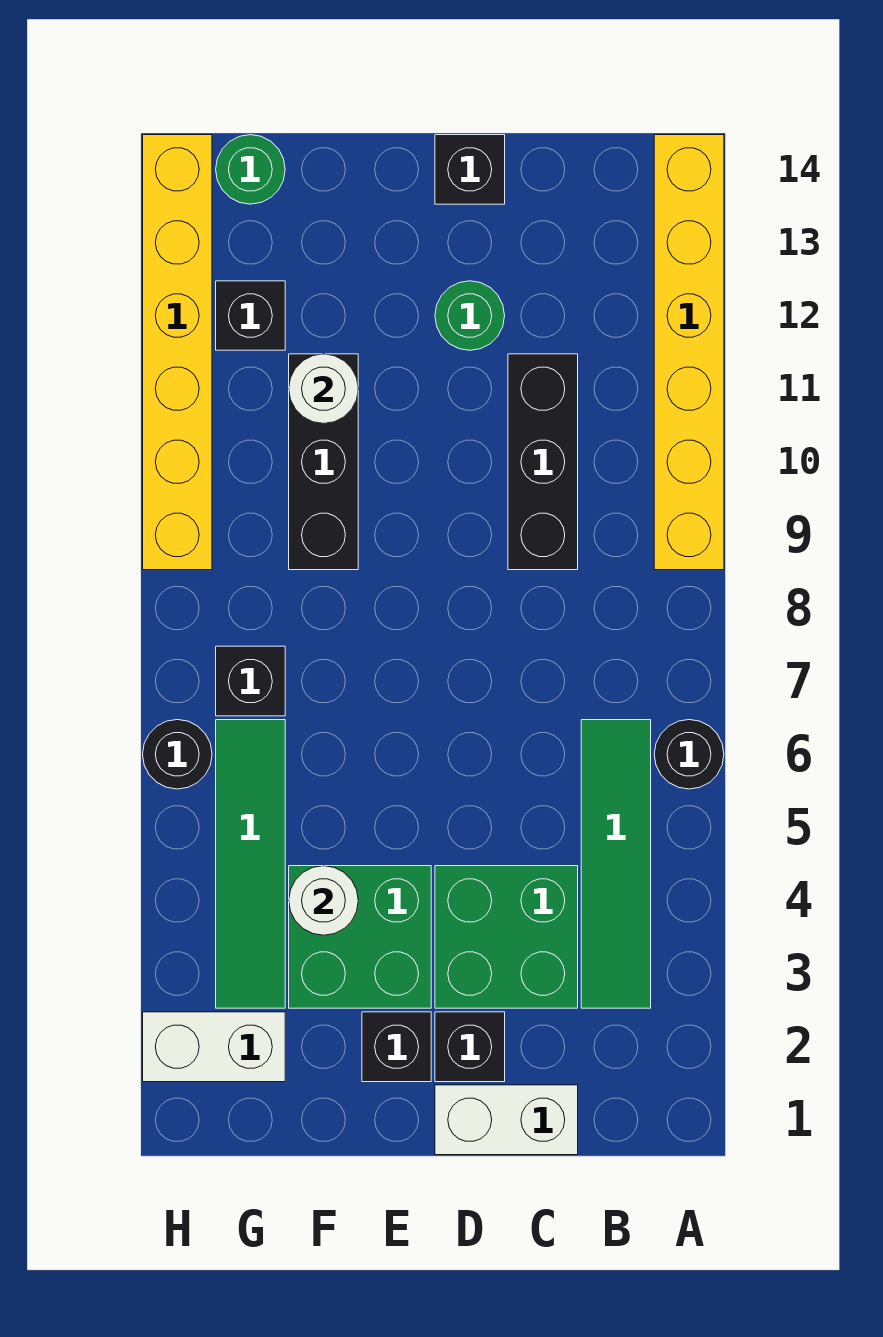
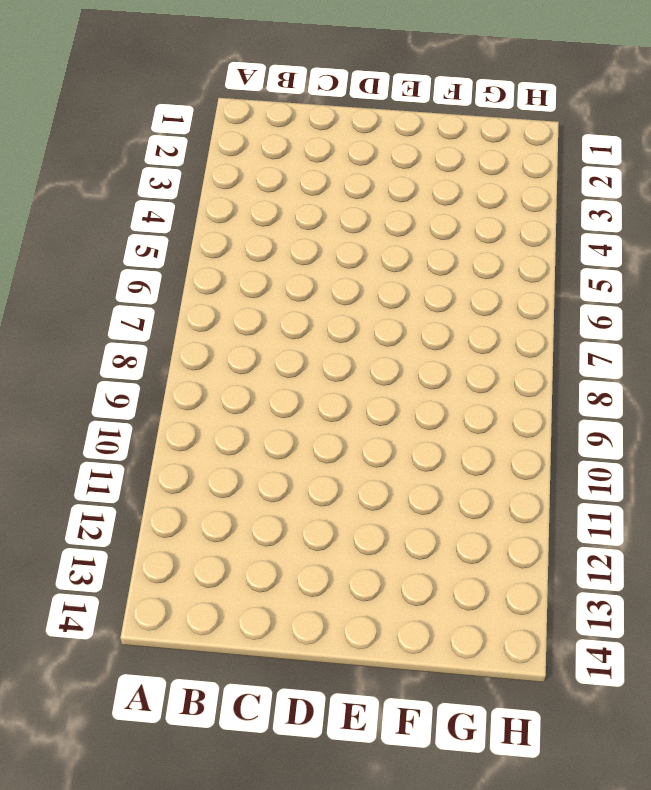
none -> black 1x1 round brick [654,720,724,789]
none -> yellow 1x6 brick [654,135,724,570]
none -> green 1x4 tile [581,720,651,1008]

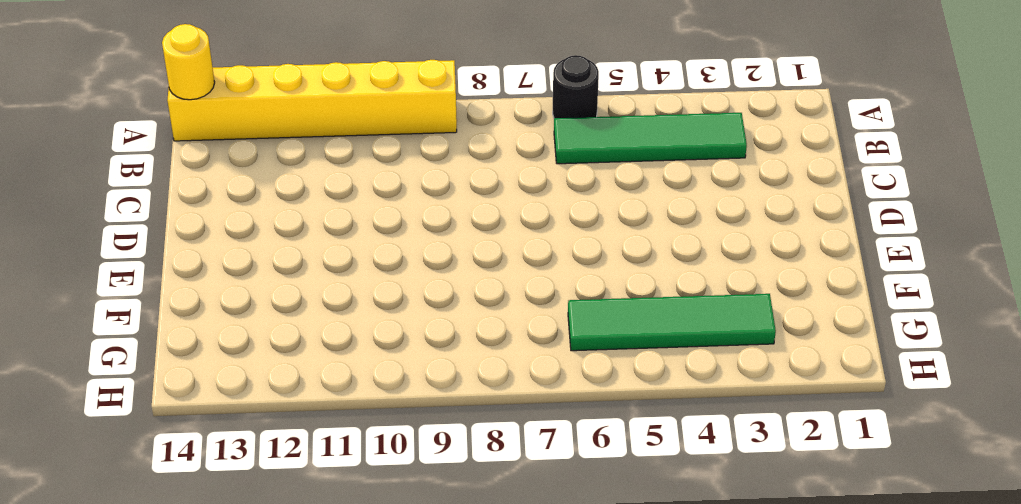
yellow 1x1 round brick [162,24,215,100] -> none
none -> white 1x2 brick [435,1085,578,1155]
none -> green 2x2 brick [435,866,578,1008]
none -> black 1x3 brick [508,354,578,570]

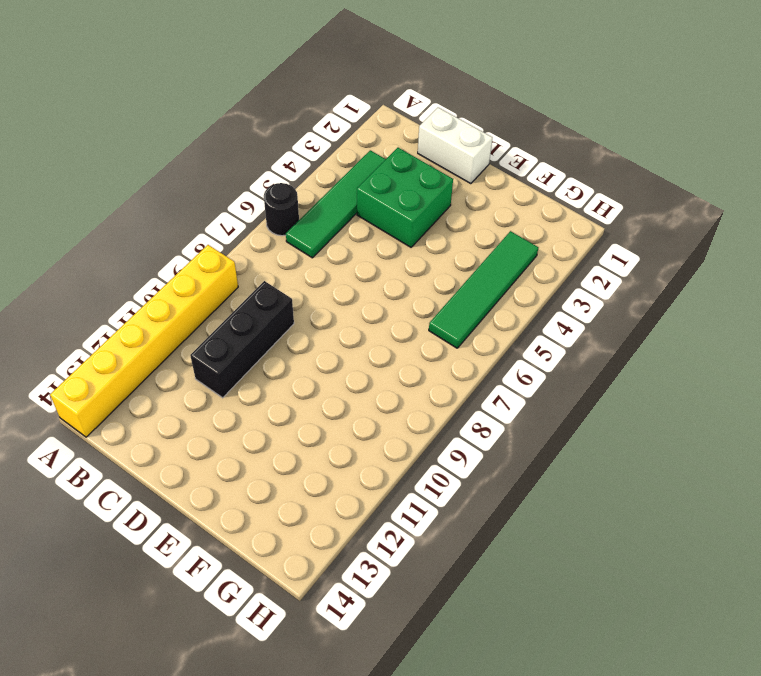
none -> black 1x1 brick [435,1012,505,1082]
none -> green 1x1 round brick [435,281,505,350]
none -> black 1x1 brick [435,135,505,204]

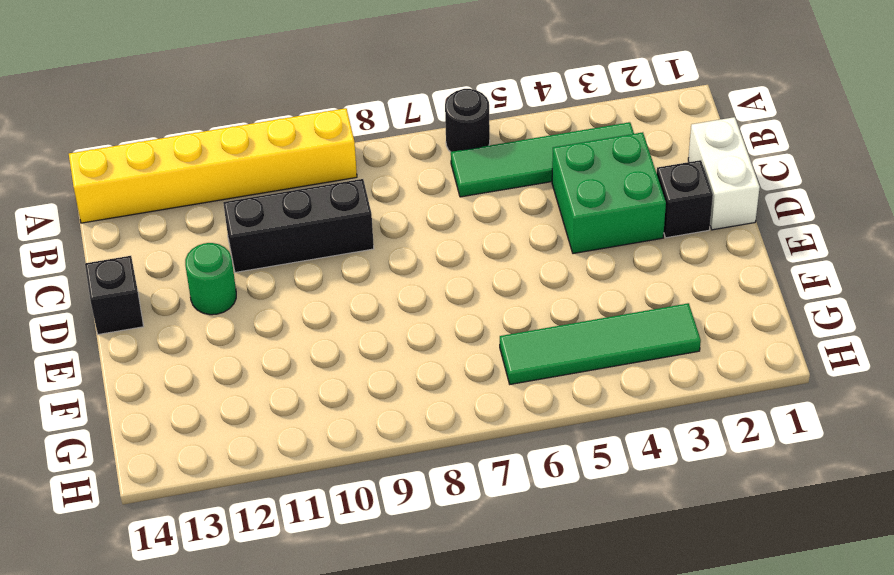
none -> black 1x1 brick [362,1012,431,1082]
none -> green 2x2 brick [289,866,431,1008]
none -> black 1x3 brick [289,354,358,570]

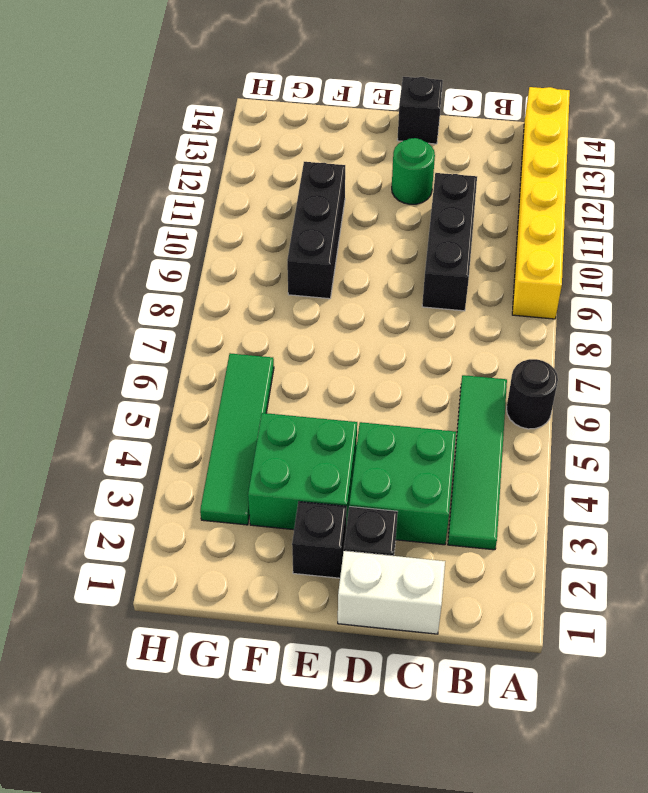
none -> white 1x2 brick [143,1012,285,1082]
none -> black 1x1 brick [216,646,285,716]
none -> black 1x1 brick [216,281,285,350]

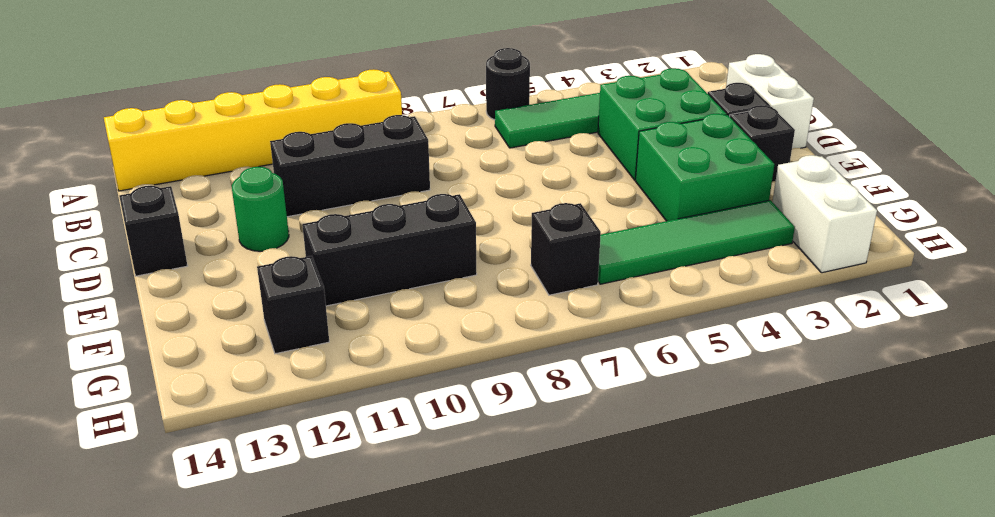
none -> green 1x1 round brick [216,135,285,204]
none -> black 1x1 round brick [143,720,212,789]
none -> yellow 1x6 brick [143,135,212,570]

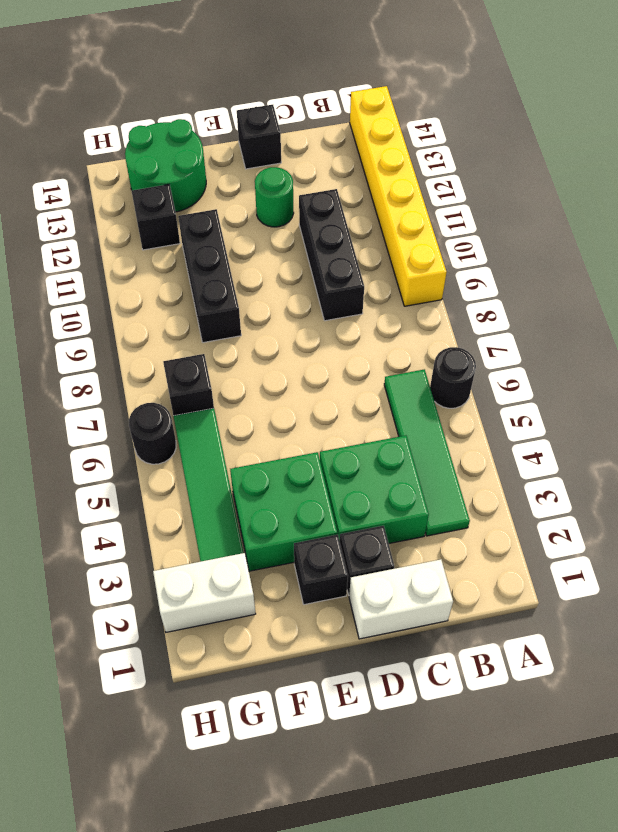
green 2x2 round brick [125,119,206,212] -> green 1x1 round brick [216,135,285,204]
none -> yellow 1x6 brick [143,135,212,570]
none -> white 1x1 round brick [289,866,358,935]
none -> white 1x1 round brick [289,354,358,424]

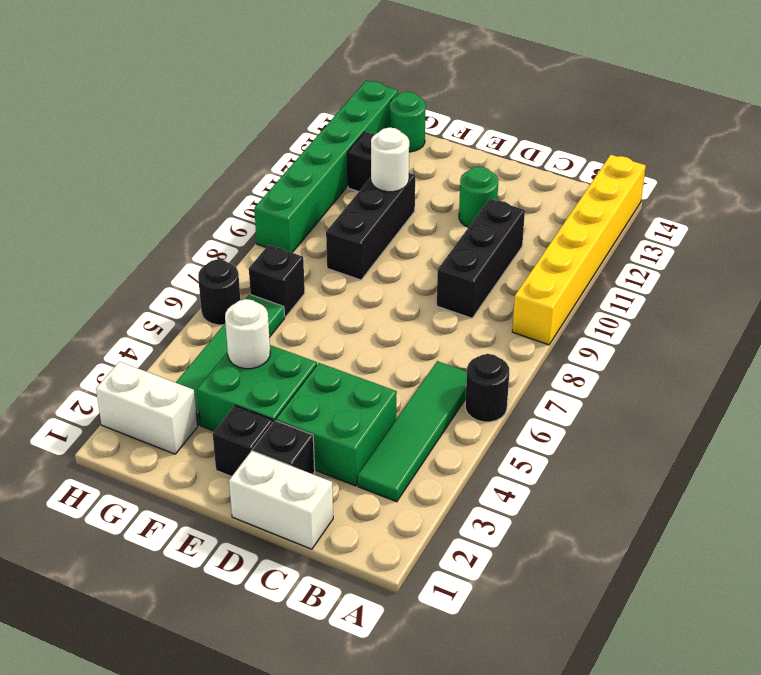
green 1x6 brick [254,80,398,253] -> yellow 1x6 brick [143,135,212,570]
none -> black 1x1 brick [435,135,505,204]

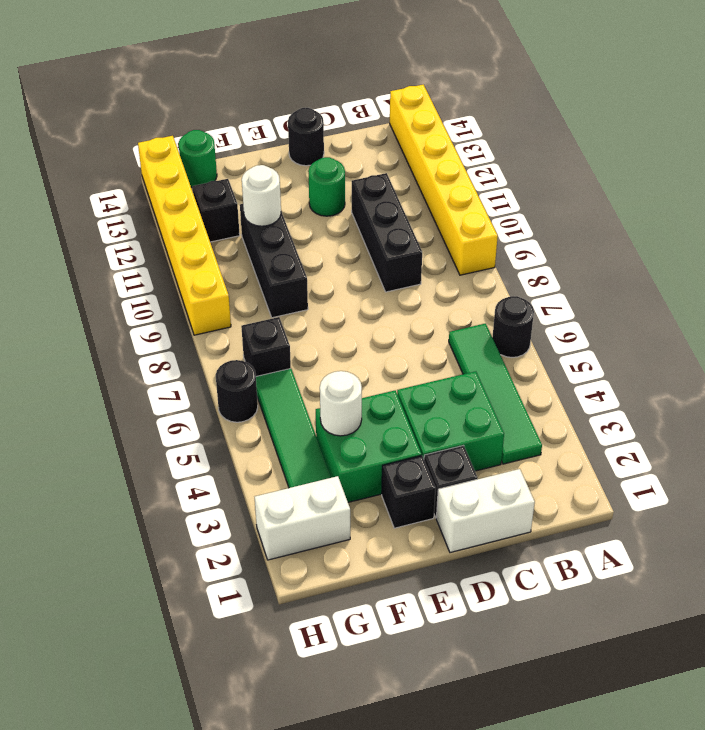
black 1x1 round brick [288,108,324,166] -> black 1x1 brick [435,135,505,204]

